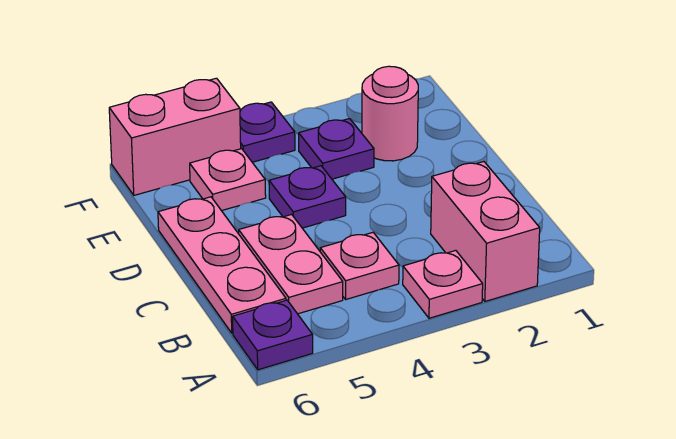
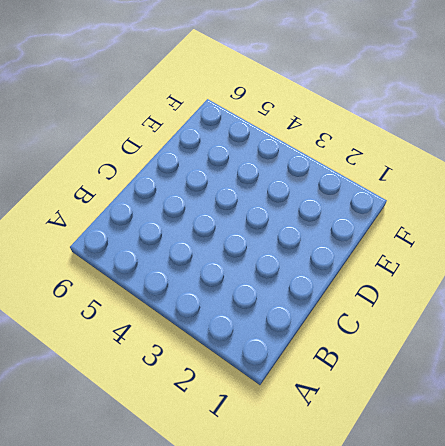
none -> pink 1x2 brick [431,162,540,301]
none -> pink 1x1 plate [403,250,483,318]
none -> purple 1x1 plate [233,300,313,370]

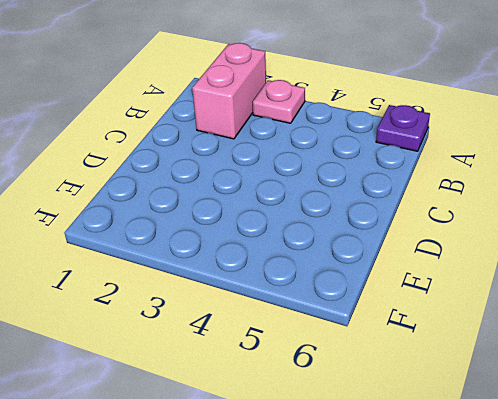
none -> pink 1x1 plate [320,233,399,299]
none -> pink 1x2 plate [239,214,343,314]
none -> pink 1x3 plate [158,197,286,333]

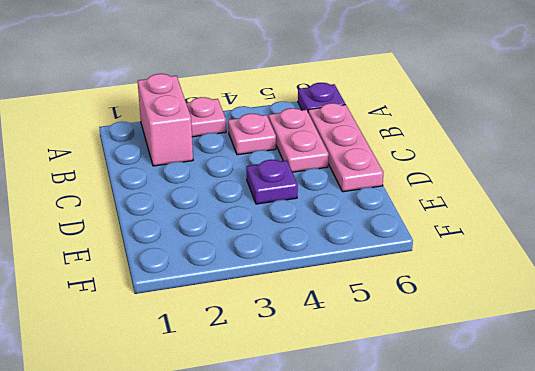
none -> pink 1x1 round brick [362,66,418,161]
none -> purple 1x1 plate [299,119,374,179]
none -> pink 1x1 plate [190,149,266,211]

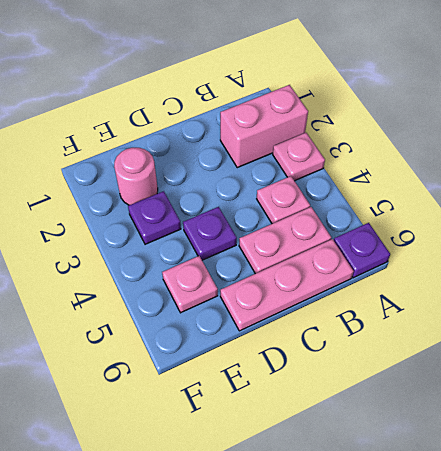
none -> purple 1x1 plate [240,102,295,162]
none -> pink 1x2 brick [109,78,241,195]

